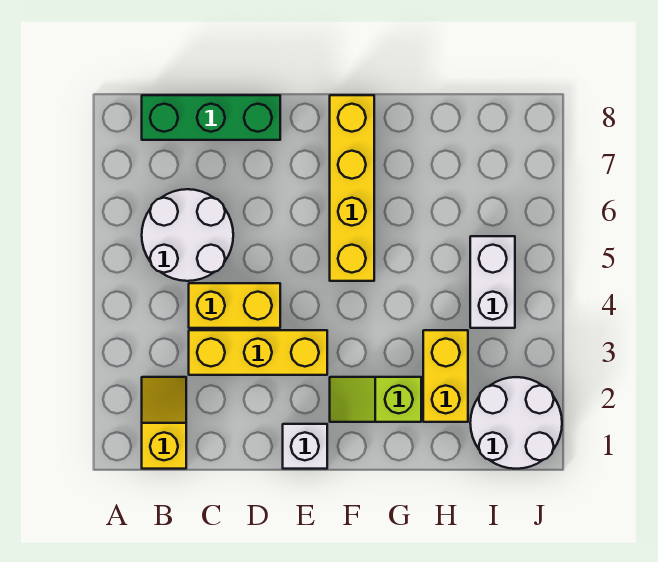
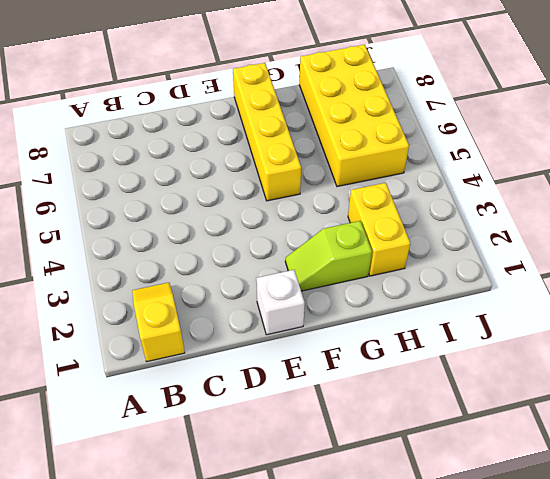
yellow 2x4 brick [299,45,409,187] -> white 1x2 brick [470,236,515,328]
none -> white 2x2 round brick [142,189,233,281]
none -> green 1x3 brick [142,95,280,140]

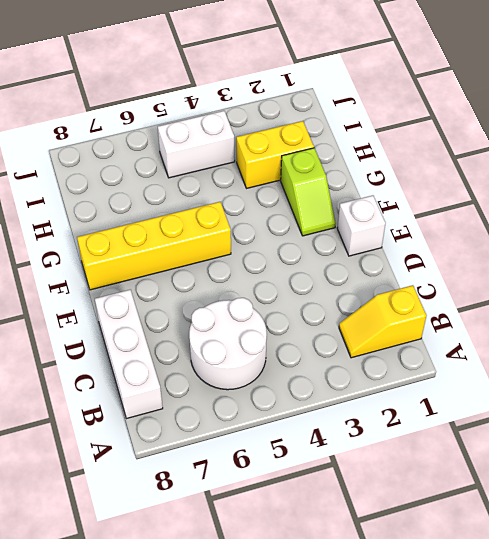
white 1x3 brick [95,290,163,419] -> green 1x3 brick [142,95,280,140]
none -> yellow 1x3 brick [189,330,327,375]
none -> yellow 1x2 brick [189,283,280,328]

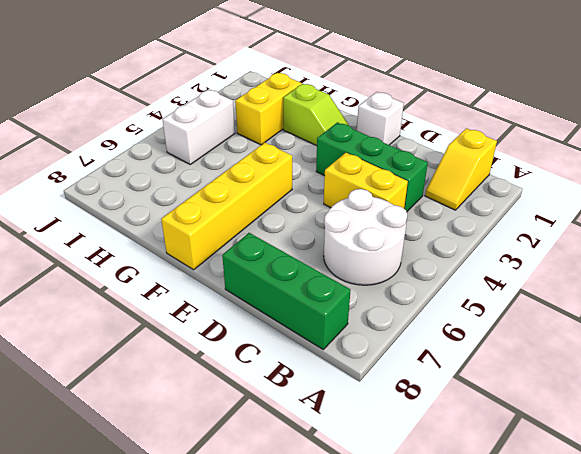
green 1x3 brick [316,122,428,212] -> yellow 1x3 brick [189,330,327,375]
none -> white 2x2 round brick [470,377,562,469]

